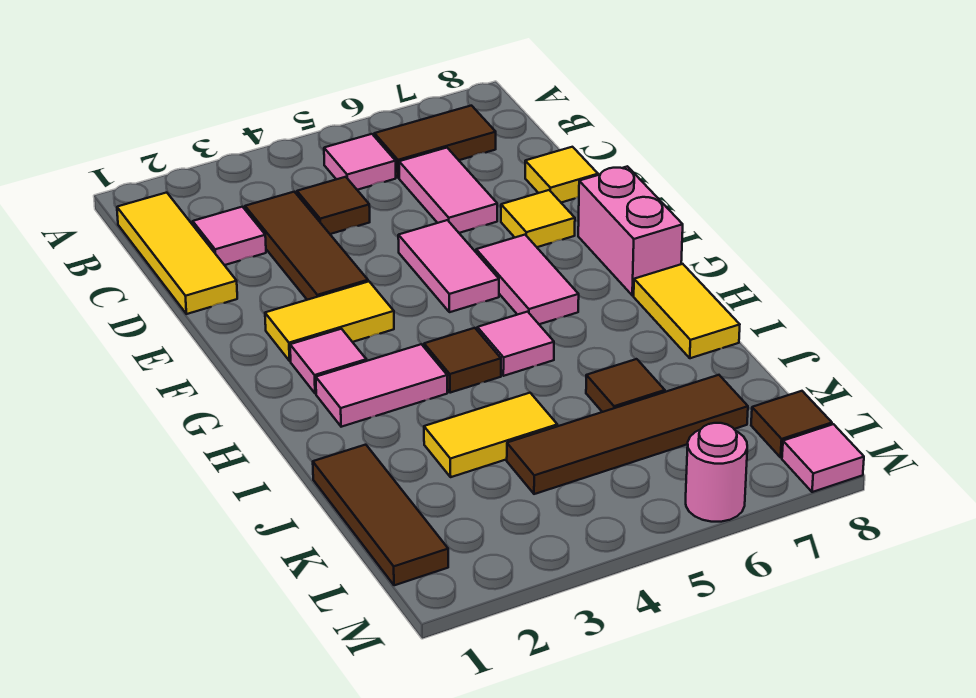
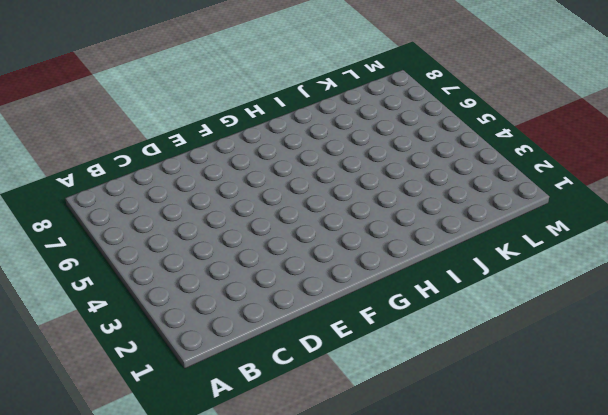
none -> yellow 1x3 tile [117,193,237,314]
none -> pink 1x1 tile [324,134,396,190]
none -> brown 1x2 tile [374,106,496,178]

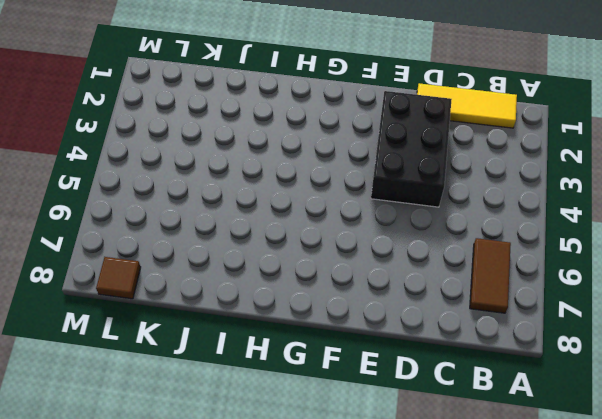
black 2x3 brick [371,91,452,207] -> brown 1x3 tile [245,192,368,300]
none -> pink 1x1 tile [324,134,396,190]
none -> pink 1x1 tile [193,207,266,265]
none -> brown 1x1 tile [297,177,370,234]

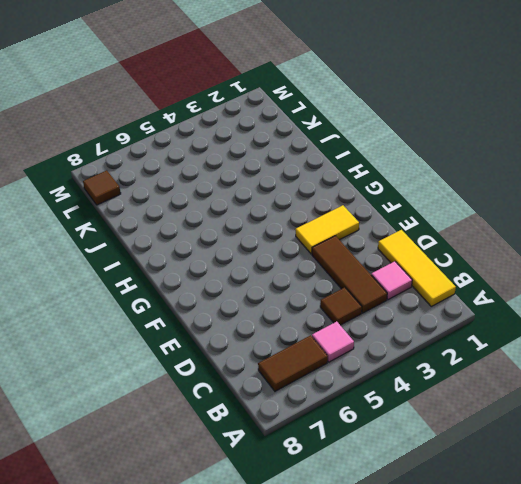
none -> pink 1x2 tile [399,148,497,233]
none -> yellow 1x1 tile [525,147,598,203]
none -> pink 1x2 tile [398,220,499,312]

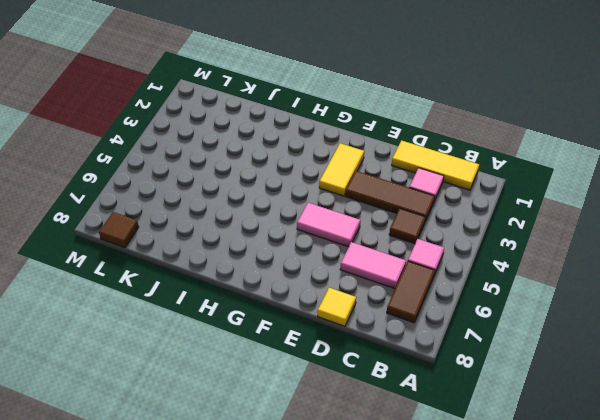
none -> yellow 1x1 tile [501,190,575,247]
none -> pink 1x2 tile [476,235,579,324]
none -> pink 1x2 brick [578,166,683,295]

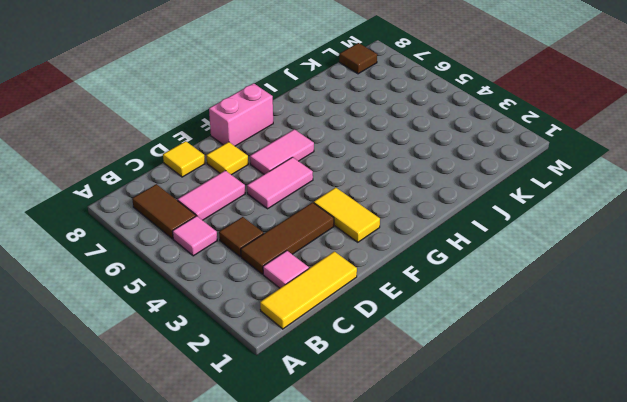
none -> pink 1x1 tile [290,329,366,394]
none -> pink 1x2 tile [316,344,447,427]
none -> brown 1x1 tile [424,328,501,393]

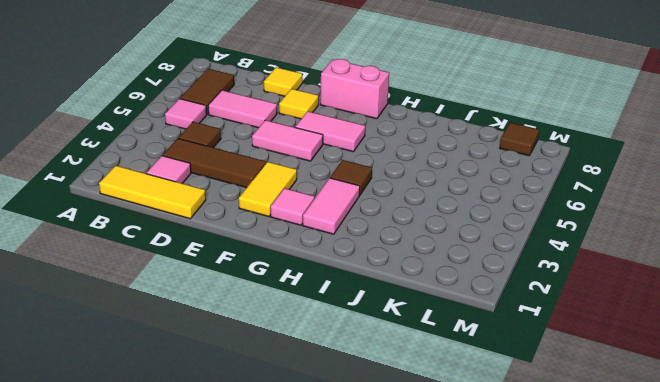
none -> pink 1x1 tile [477,312,554,376]
none -> yellow 1x2 tile [634,264,740,358]
none -> brown 1x3 tile [313,445,448,585]

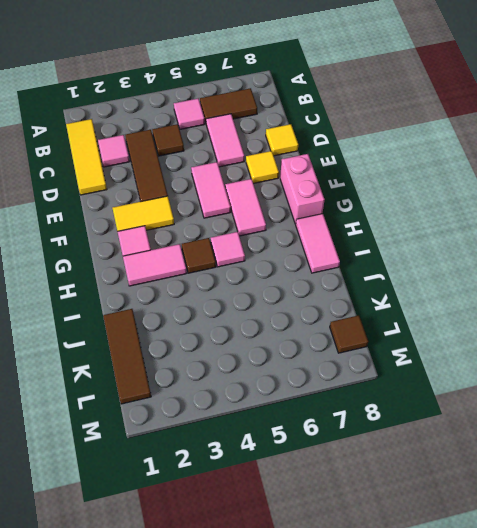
pink 1x2 tile [296,214,340,273] -> yellow 1x2 tile [634,264,740,358]
none -> yellow 1x2 tile [424,393,557,477]
none -> brown 1x1 tile [586,359,665,412]
none -> brown 1x4 tile [507,375,748,494]

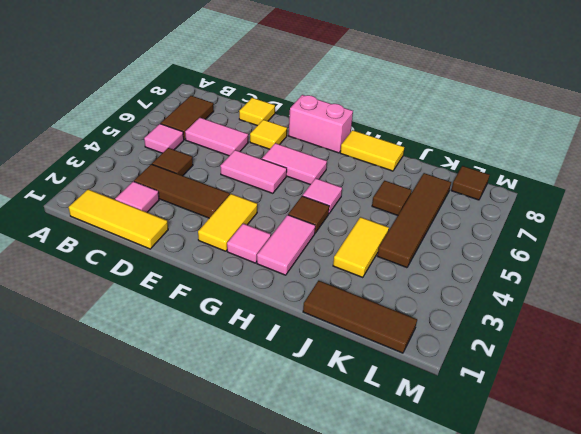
none -> pink 1x1 round brick [686,423,747,522]
none -> pink 1x1 tile [782,424,864,492]

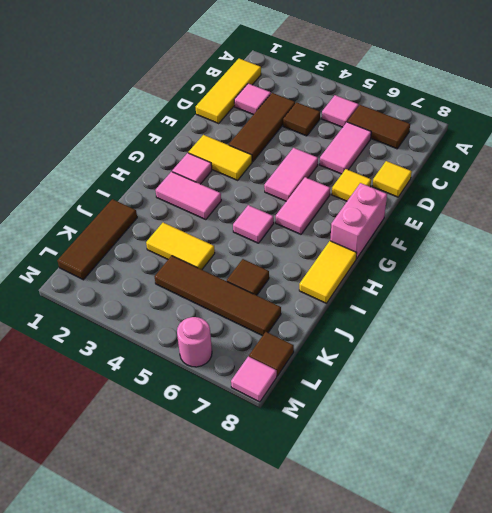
none -> brown 1x1 tile [424,328,501,393]

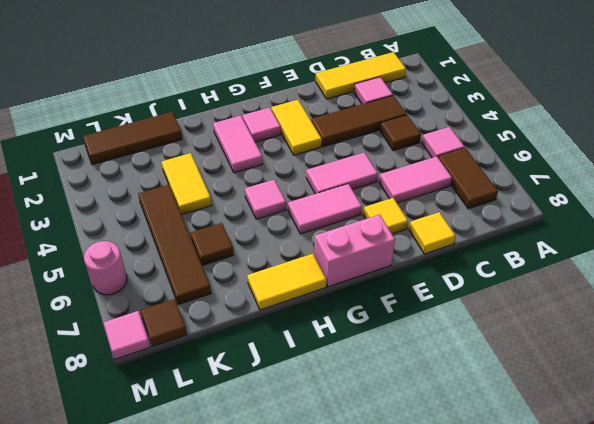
none -> brown 1x1 tile [424,328,501,393]

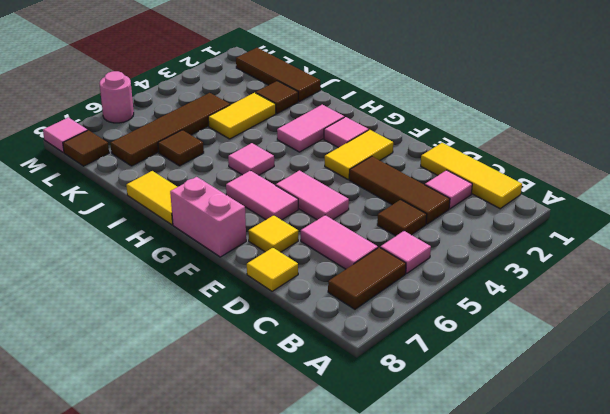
brown 1x1 tile [256,81,298,114] -> brown 1x1 tile moved to [424,328,501,393]

